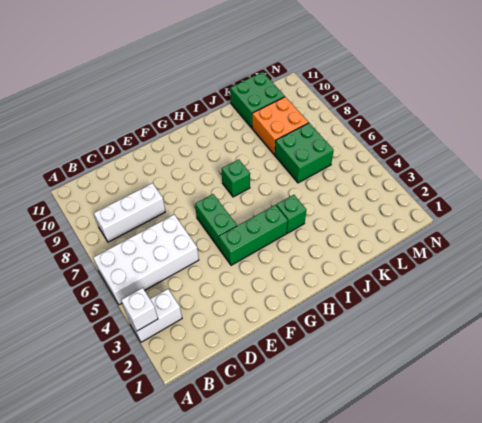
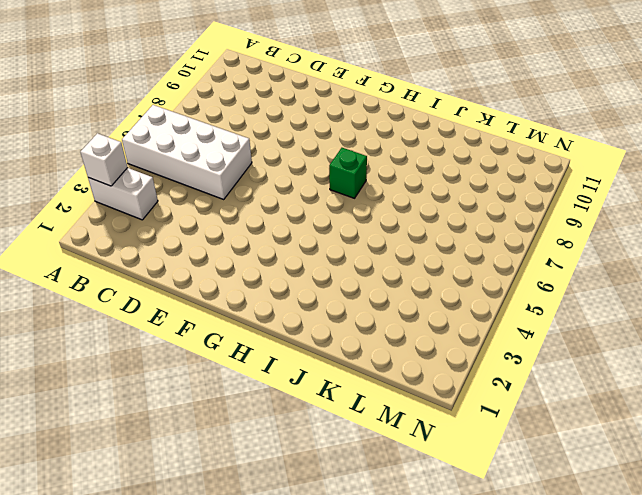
none -> white 1x3 brick [94,183,165,242]
none -> green 1x3 brick [219,205,288,265]

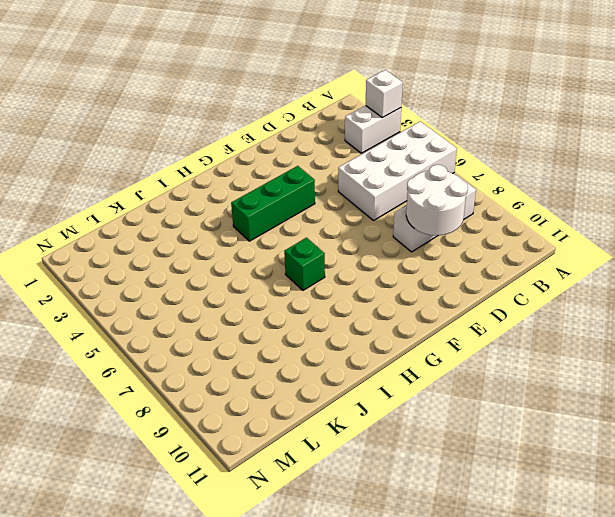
white 2x2 round brick [406,165,468,235] -> none
none -> green 1x2 brick [195,194,237,249]
none -> green 1x1 brick [276,195,306,233]

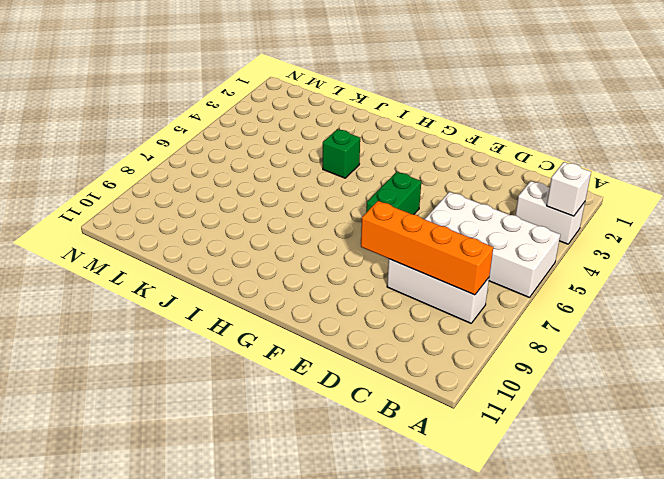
orange 1x4 brick [361,201,493,295] -> none
none -> green 1x3 brick [219,205,288,265]
none -> green 1x1 brick [221,159,250,197]

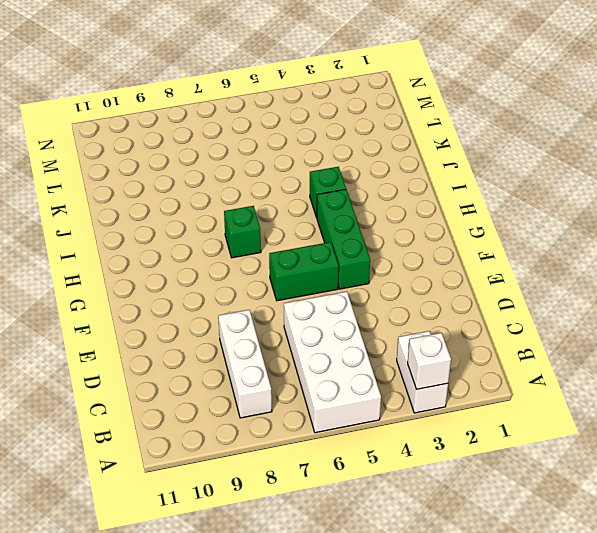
none -> green 2x2 brick [275,123,334,183]
none -> orange 2x2 brick [252,97,309,155]

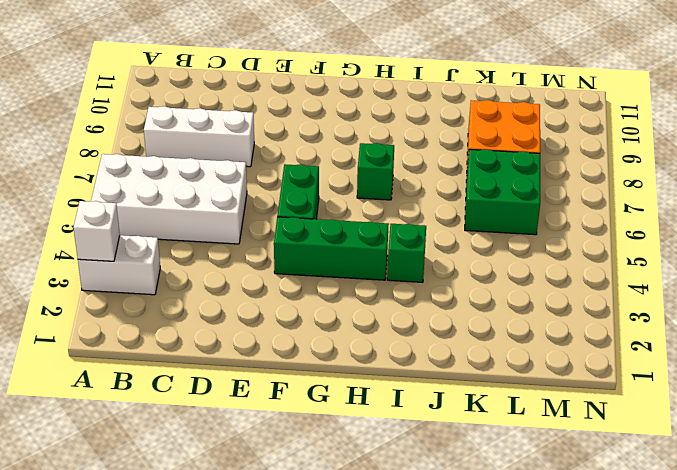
none -> green 2x2 brick [230,72,285,128]

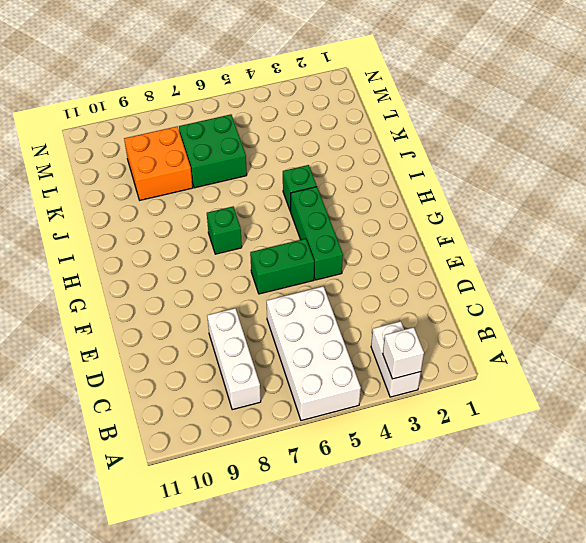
none -> green 2x2 brick [230,72,285,128]

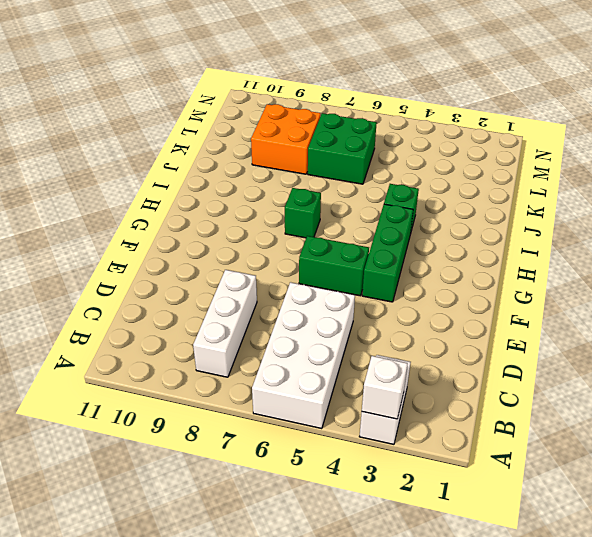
none -> green 2x2 brick [230,72,285,128]

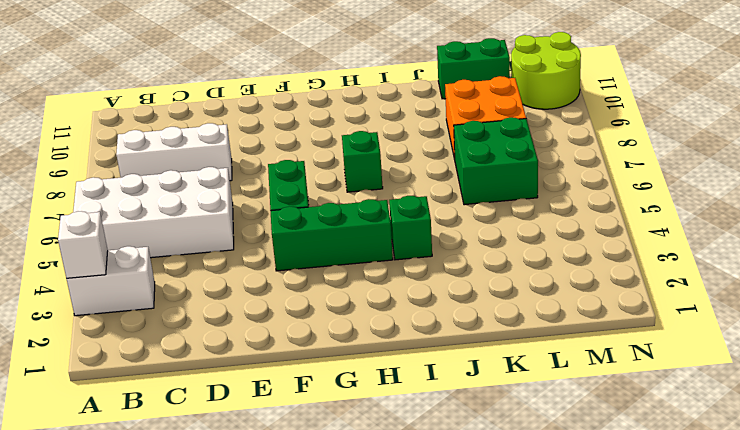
green 1x2 brick [437,38,510,99] -> green 2x2 brick [230,72,285,128]
lime 2x2 round brick [511,32,581,109] -> none

